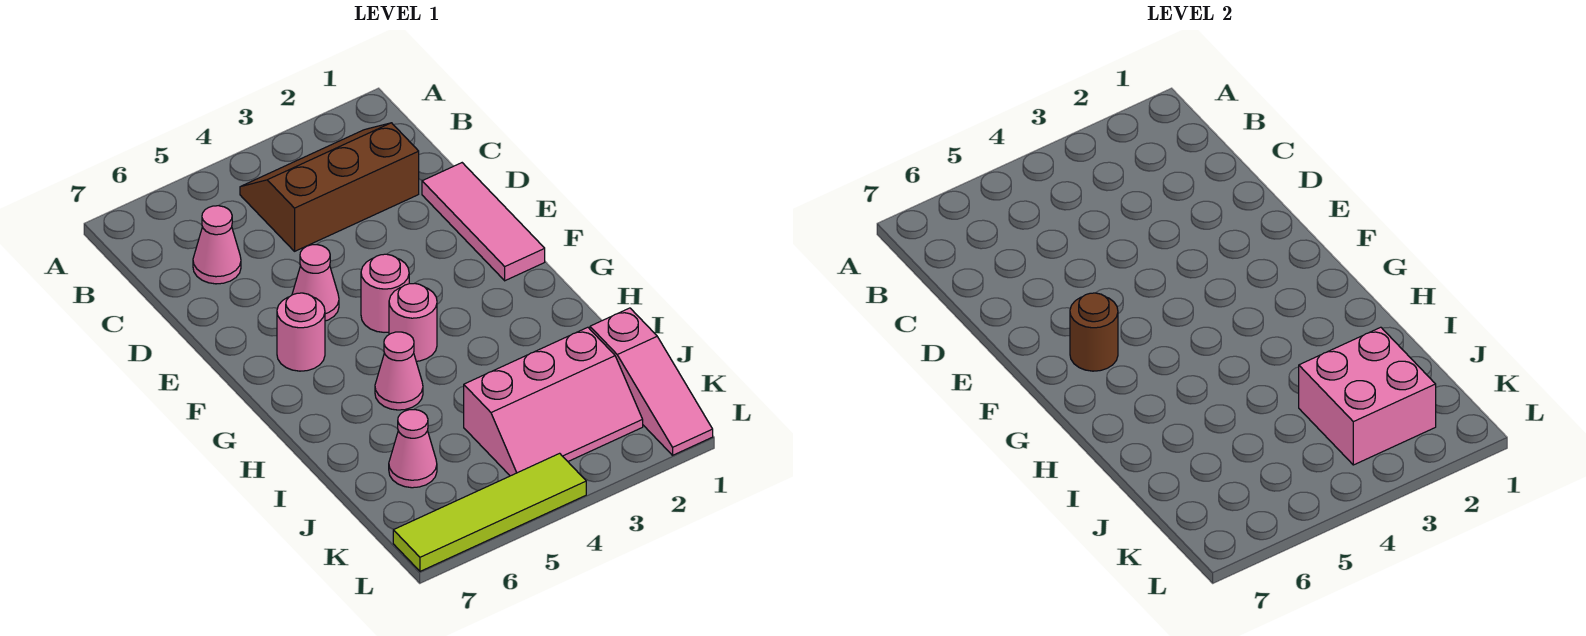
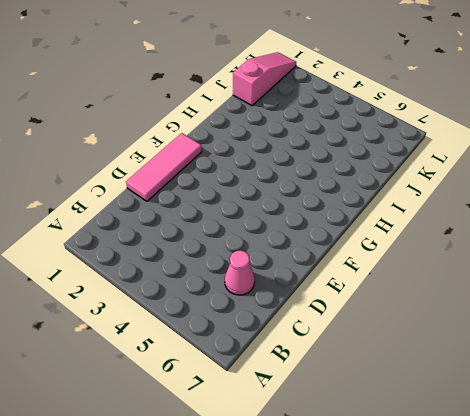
none -> brown 2x3 slope [240,123,419,251]
none -> pink 1x1 cone [292,245,339,321]
none -> pink 1x1 round brick [361,254,409,332]

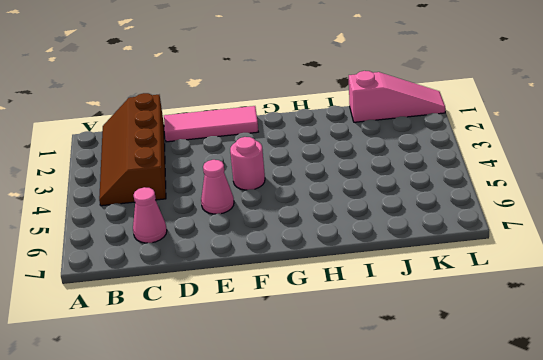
brown 2x4 slope [99,93,166,206] -> brown 2x3 slope [240,123,419,251]
none -> pink 1x1 round brick [277,293,325,371]
none -> pink 1x1 round brick [389,283,437,361]
none -> pink 1x1 cone [375,332,423,410]

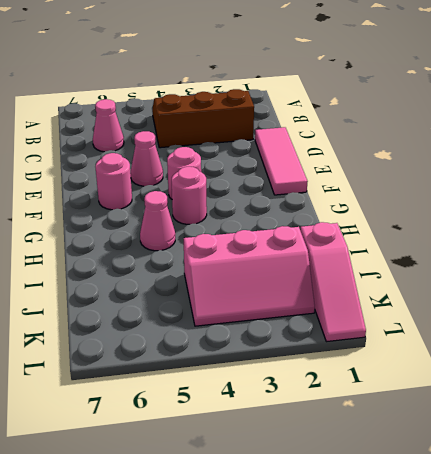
none -> pink 1x1 cone [389,409,437,488]
none -> lime 1x4 tile [393,453,586,571]
none -> brown 1x1 round brick [1070,293,1118,371]

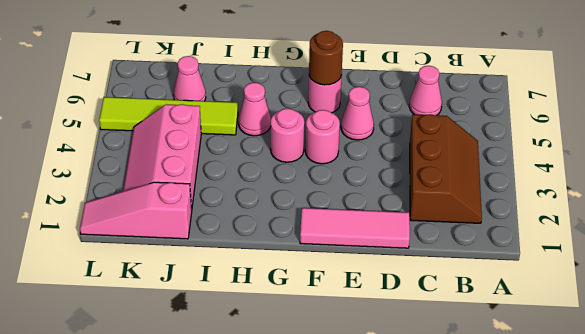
lime 1x4 tile [99,97,238,135] -> lime 1x4 tile turned to [393,453,586,571]
none -> pink 2x2 brick [1299,327,1436,465]

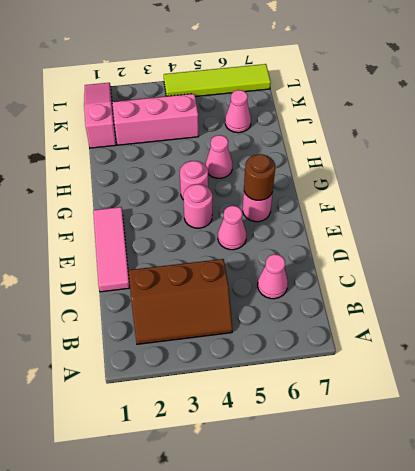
none -> pink 2x2 brick [1299,327,1436,465]

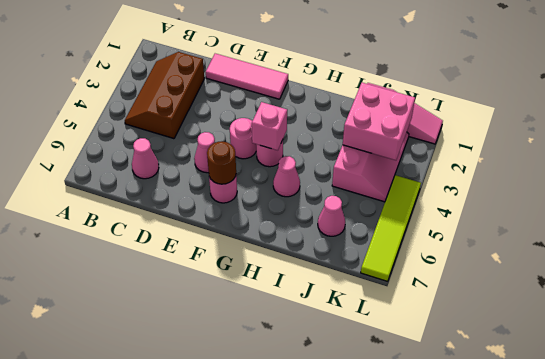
pink 1x1 brick [252,102,287,150] -> none

